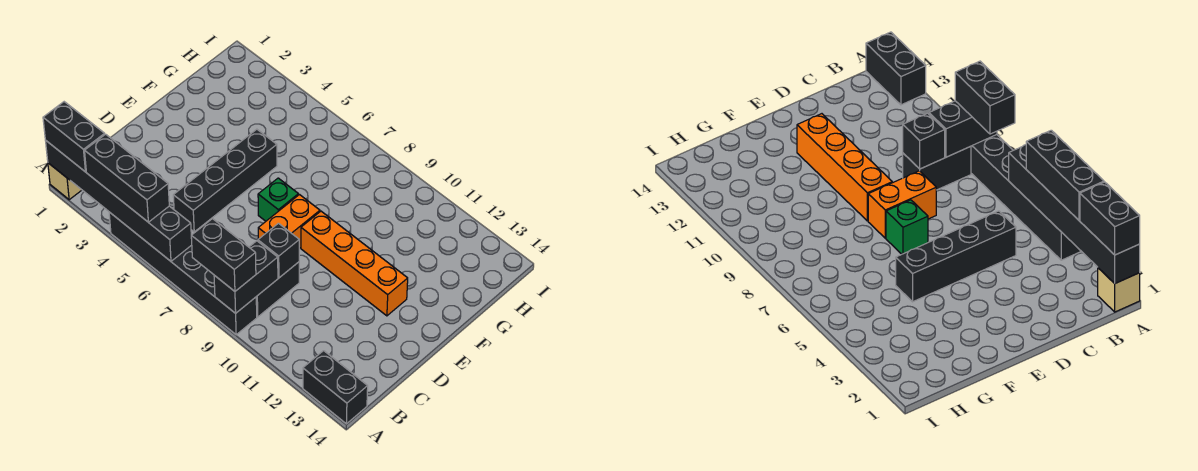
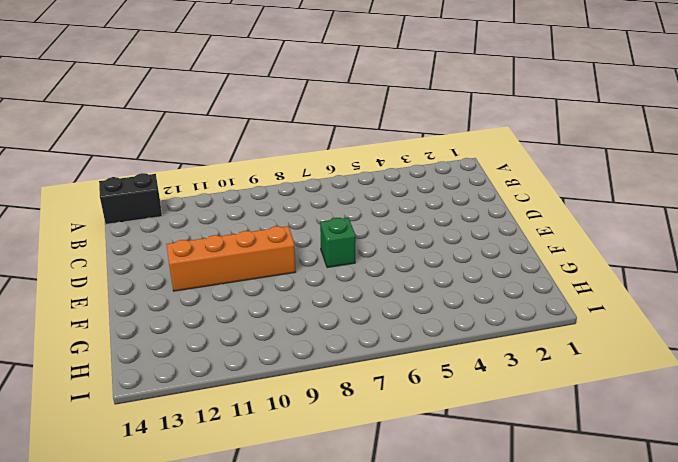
none -> tan 1x1 brick [48,163,81,200]
none -> black 1x6 brick [109,212,257,335]
none -> black 1x2 brick [256,262,299,317]

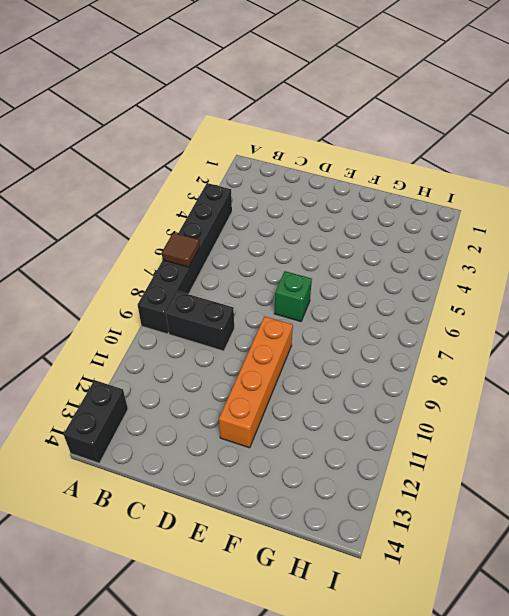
brown 1x1 tile [162,233,200,267] -> none
none -> tan 1x1 brick [48,163,81,200]
none -> black 1x4 brick [173,129,277,232]
none -> orange 1x2 brick [258,195,320,248]

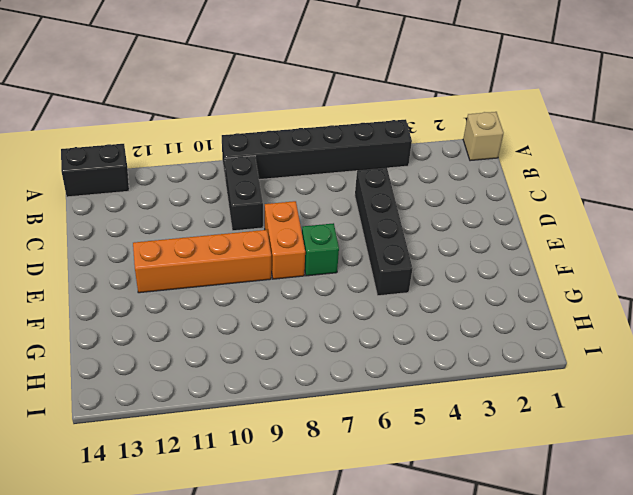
none -> black 1x6 brick [45,140,192,261]
none -> black 1x2 brick [214,241,278,313]
none -> black 1x1 brick [258,223,299,278]

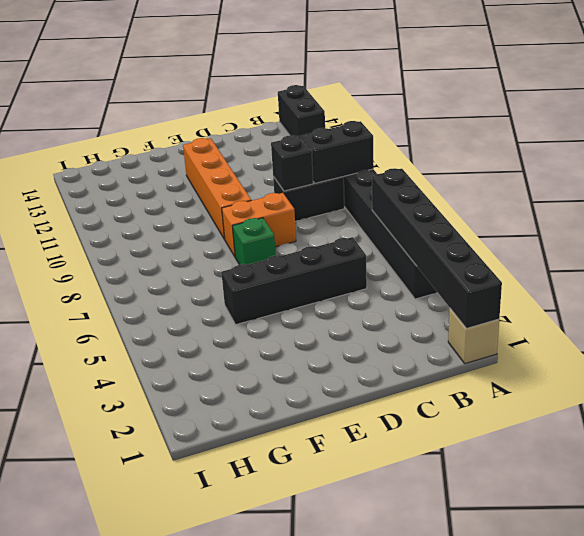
none -> black 1x2 brick [43,102,105,172]
none -> black 1x3 brick [85,134,169,222]
none -> black 1x2 brick [191,219,256,291]

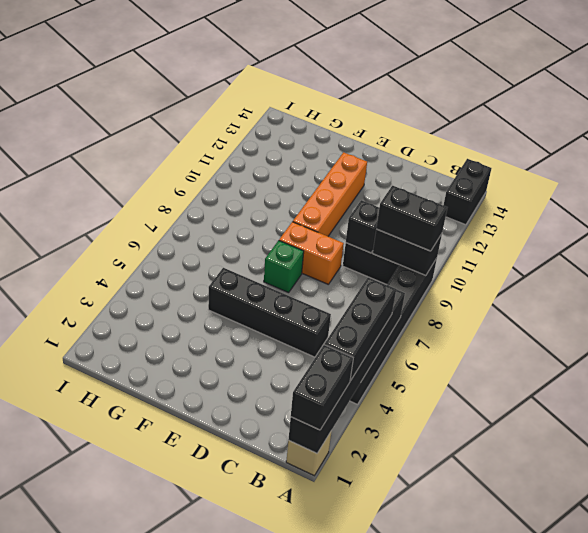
black 1x2 brick [376,186,447,251] -> black 1x2 brick turned to [191,219,256,291]

